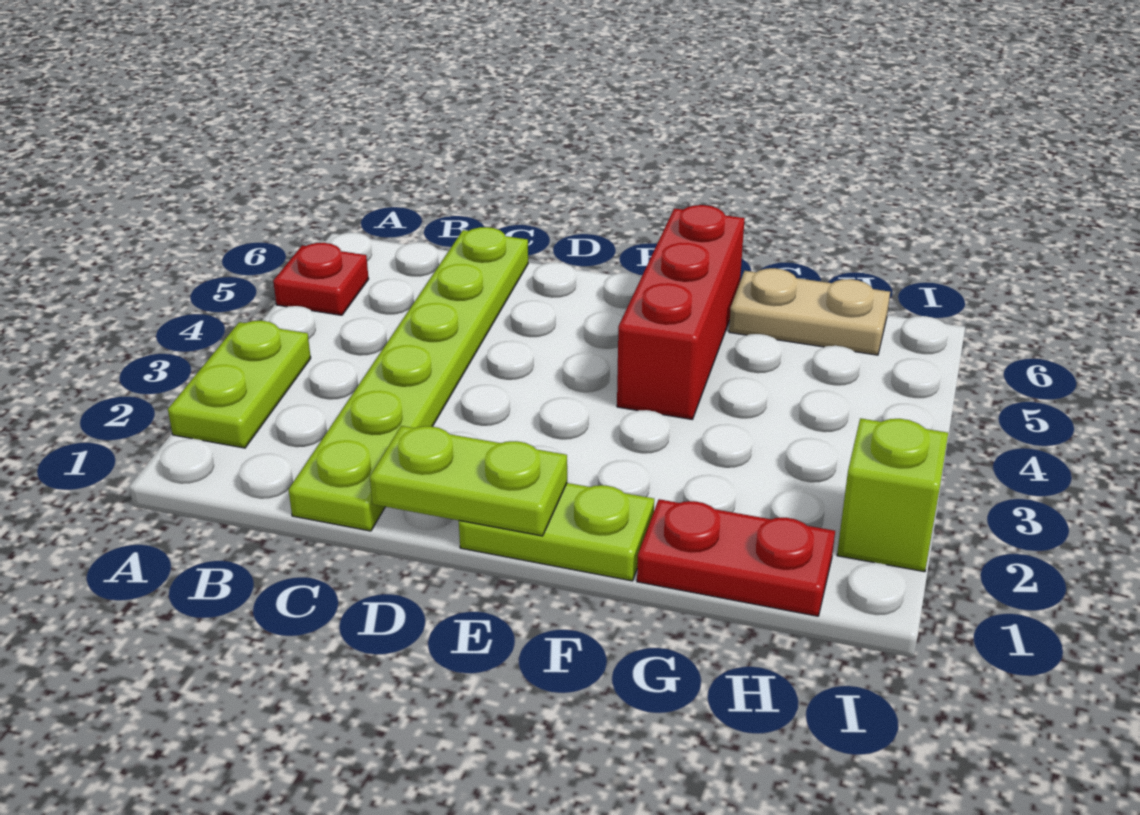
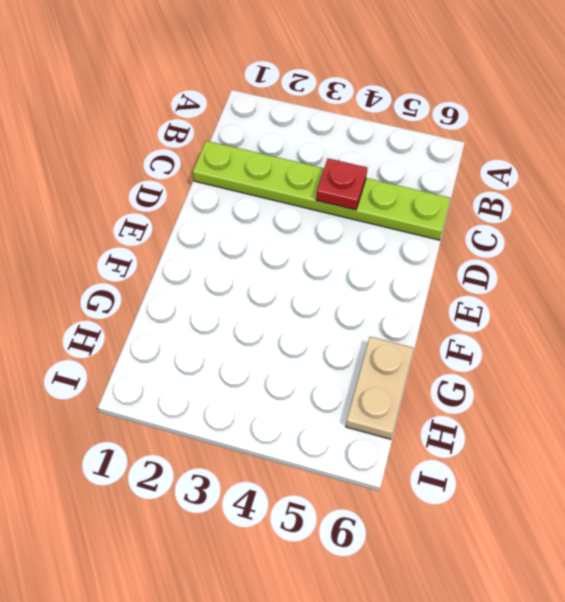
red 1x1 plate [316,158,367,210] -> red 1x1 plate moved to [273,243,369,315]
none -> lime 1x2 plate [168,321,311,448]
none -> lime 1x2 plate [459,483,654,581]

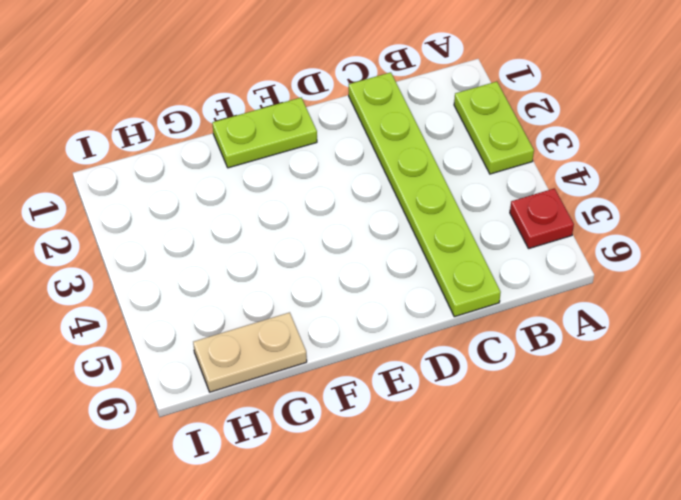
none -> red 1x3 brick [617,205,745,419]
none -> red 1x2 plate [637,499,835,616]

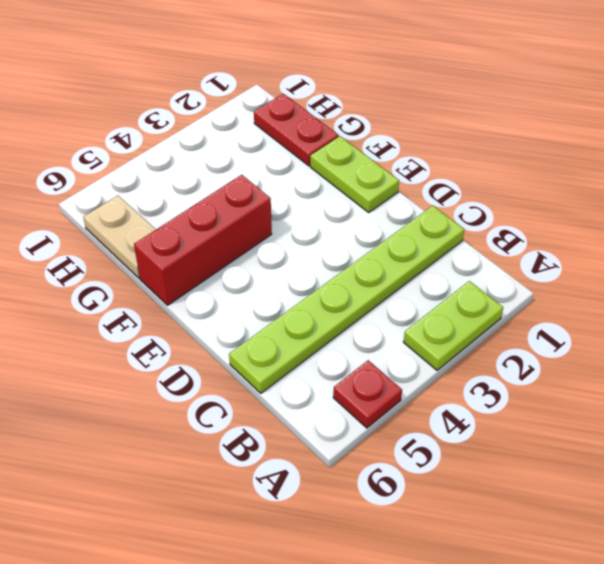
none -> lime 1x1 brick [837,418,948,572]
none -> lime 1x2 plate [370,426,567,536]

